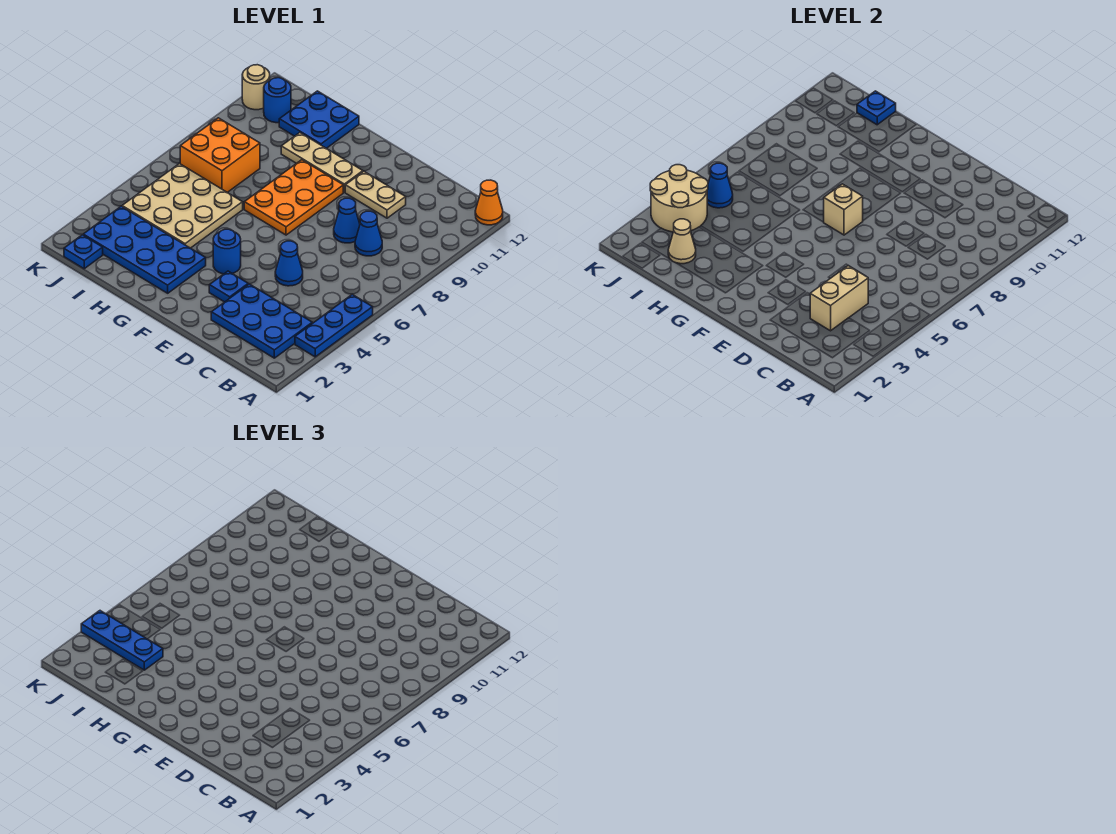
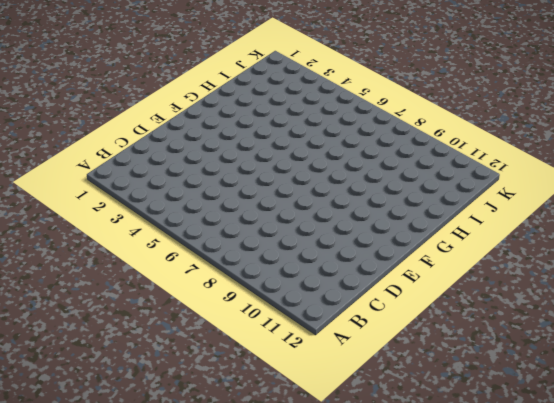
none -> blue 1x3 plate [295,295,373,357]
none -> orange 1x1 cone [475,180,503,225]
none -> blue 2x3 plate [211,284,312,358]

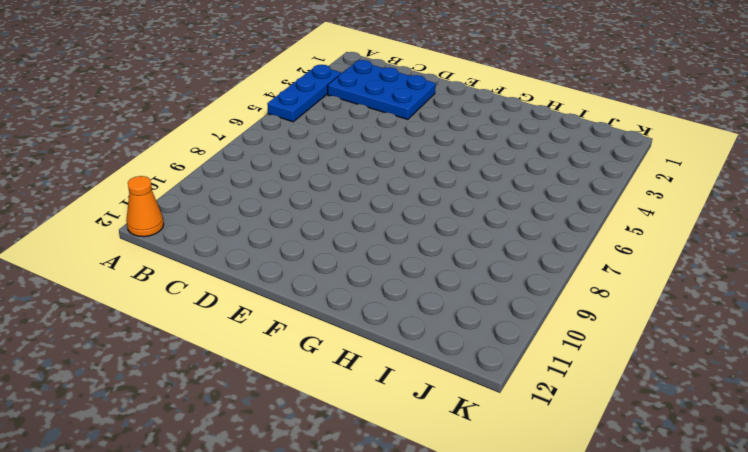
none -> blue 1x1 cone [355,211,382,256]
none -> blue 1x1 cone [275,241,303,286]
none -> blue 1x1 cone [334,198,360,243]

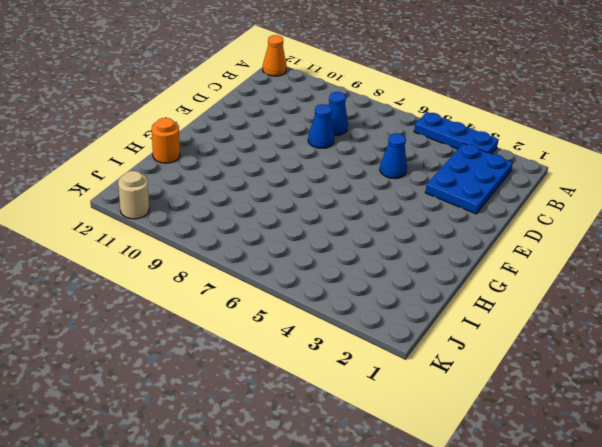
orange 1x1 round brick [152,118,180,163] -> blue 2x2 plate [279,91,359,148]
none -> tan 1x2 plate [345,172,406,218]
none -> blue 1x1 plate [209,271,248,302]
none -> blue 1x1 round brick [213,229,241,274]

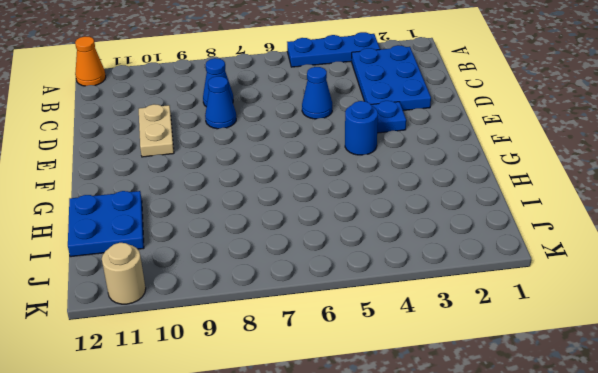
none -> orange 2x3 plate [244,160,343,235]
none -> tan 1x3 plate [281,133,363,192]
none -> blue 2x4 plate [83,206,206,293]

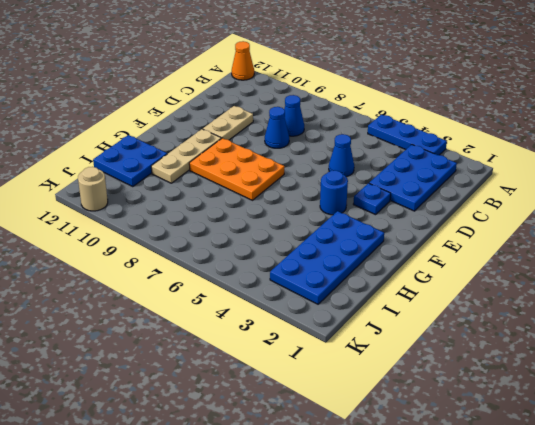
none -> tan 3x3 plate [122,164,243,248]
none -> orange 2x2 brick [180,118,260,192]
none -> blue 1x1 plate [64,235,103,269]

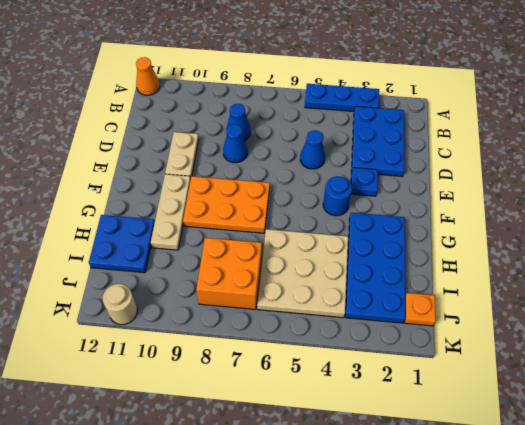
orange 1x1 plate [405,293,436,326] -> blue 1x1 plate [64,235,103,269]
none -> blue 1x1 round brick [264,78,291,123]
none -> tan 1x2 brick [810,266,868,331]
none -> tan 1x1 brick [824,184,863,235]

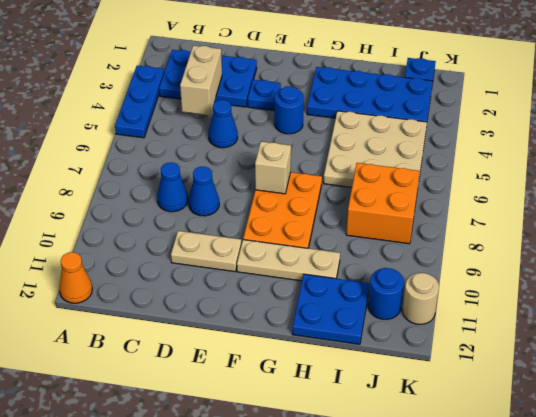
none -> tan 1x1 cone [668,219,696,264]
none -> blue 1x1 plate [857,91,896,125]
none -> tan 2x2 round brick [650,165,708,232]

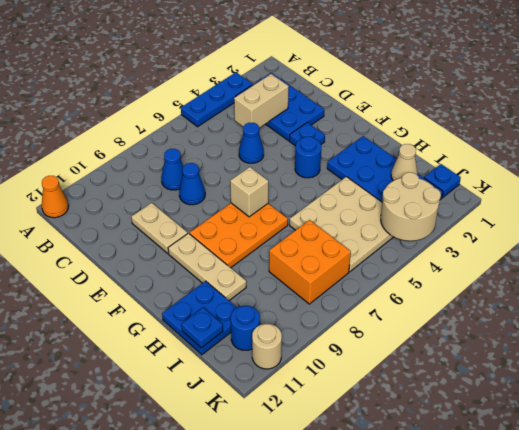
none -> blue 1x1 cone [707,163,733,208]
none -> blue 1x3 plate [81,611,163,670]

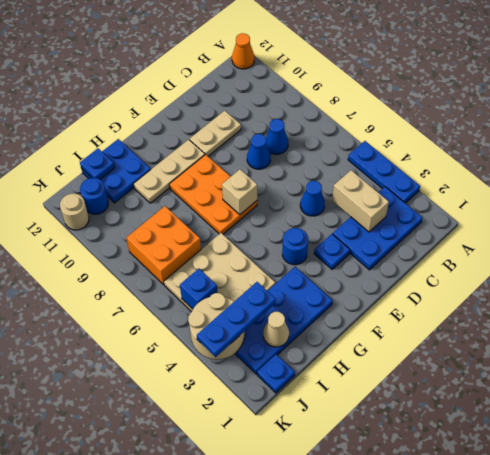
blue 1x1 brick [180,269,218,309] -> blue 1x1 cone [707,163,733,208]

